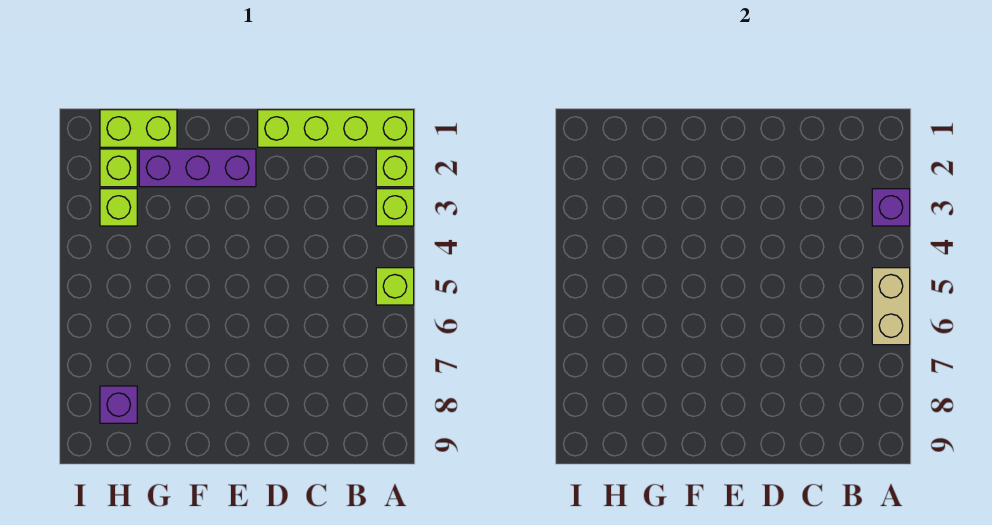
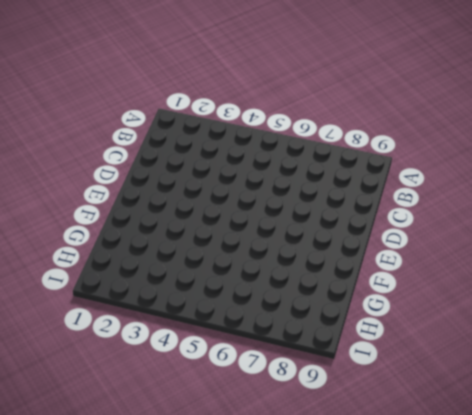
none -> lime 1x4 brick [258,110,414,147]
none -> lime 1x1 brick [376,149,414,187]

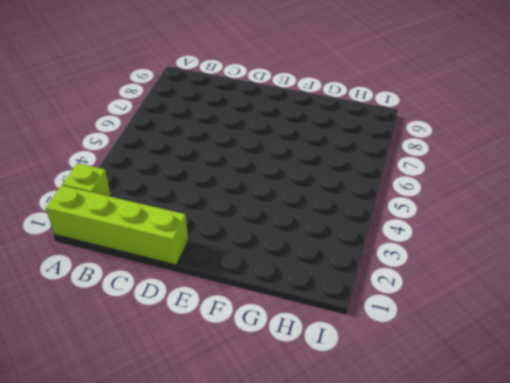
none -> lime 1x1 brick [376,189,414,226]
none -> lime 1x1 brick [376,268,414,305]

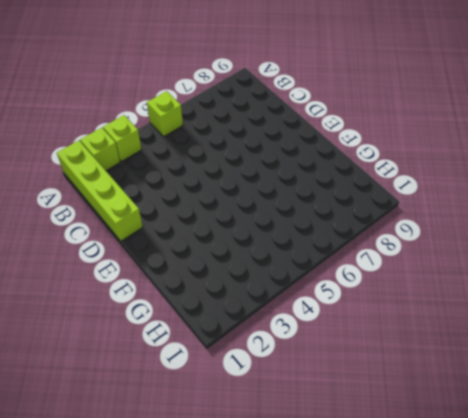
none -> purple 1x3 brick [139,149,256,187]
none -> lime 1x2 brick [100,110,177,147]

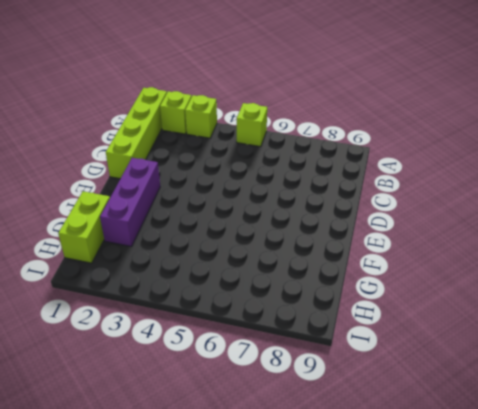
none -> lime 1x1 brick [100,149,137,187]
none -> lime 1x1 brick [100,189,137,226]

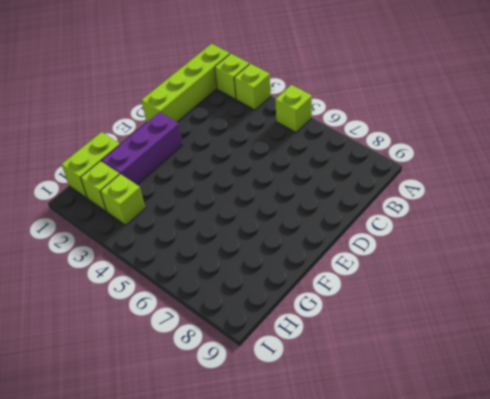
none -> purple 1x1 brick [100,386,137,423]
none -> purple 1x1 brick [872,189,910,226]

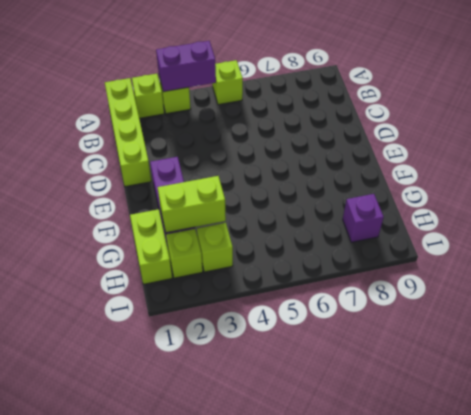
purple 1x2 brick [156,41,216,92] -> purple 1x1 brick [872,189,910,226]
lime 1x2 brick [158,176,226,233] -> none
none -> tan 1x2 brick [872,268,910,345]

